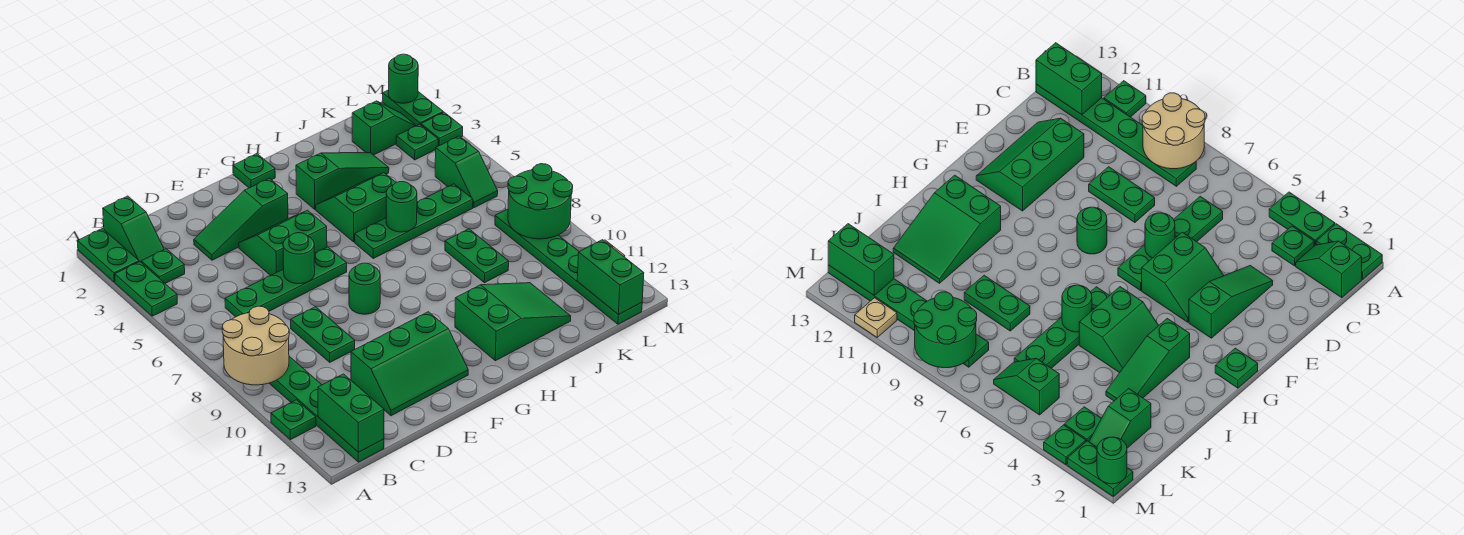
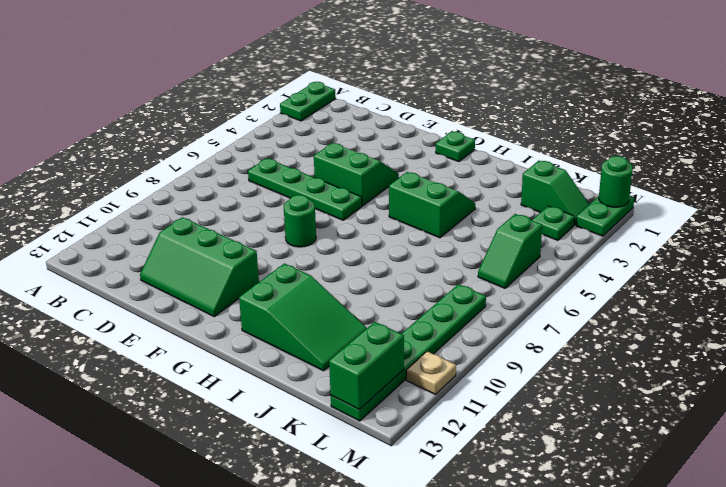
none -> green 1x2 plate [115,262,177,316]
none -> green 1x1 plate [271,400,316,440]
none -> green 1x2 slope [103,196,164,262]
none -> green 1x1 plate [141,249,185,283]

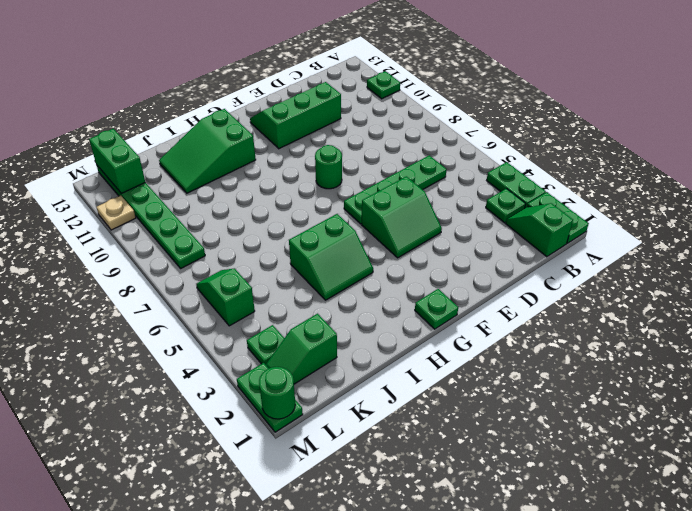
none -> green 1x6 plate [269,356,384,462]
none -> green 1x3 slope [194,178,288,260]
none -> green 1x2 plate [291,307,355,362]
none -> green 1x3 slope [296,153,389,209]

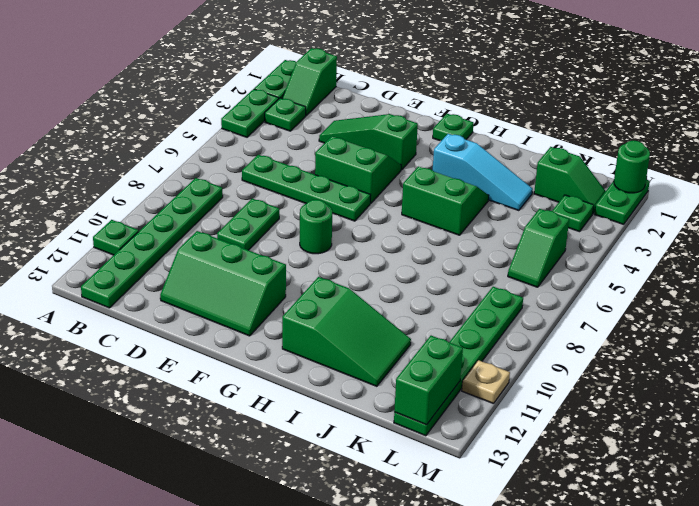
cyan 1x3 slope [433,134,533,211] -> green 1x3 slope [296,153,389,209]
none -> green 1x4 plate [355,184,473,258]
none -> green 1x2 plate [445,229,509,283]
none -> green 1x1 plate [421,112,463,146]
none -> tan 2x2 round brick [222,306,289,385]

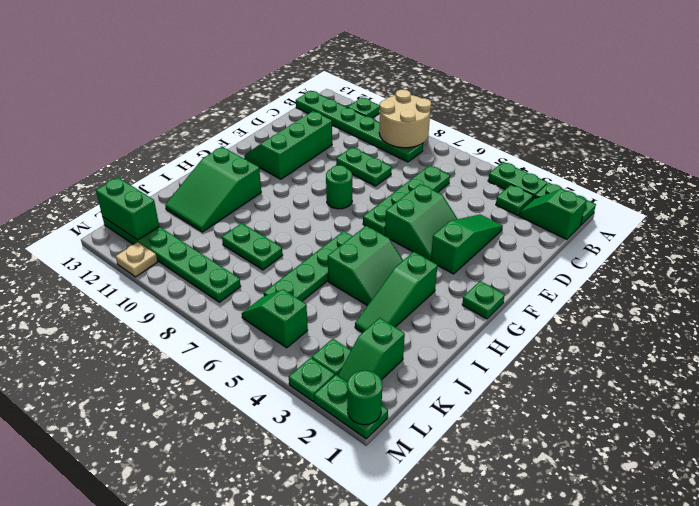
none -> green 1x2 brick [318,374,384,452]
none -> green 1x1 round brick [283,233,315,284]
none -> green 1x1 round brick [386,182,417,232]
none -> green 2x2 round brick [508,164,573,239]

